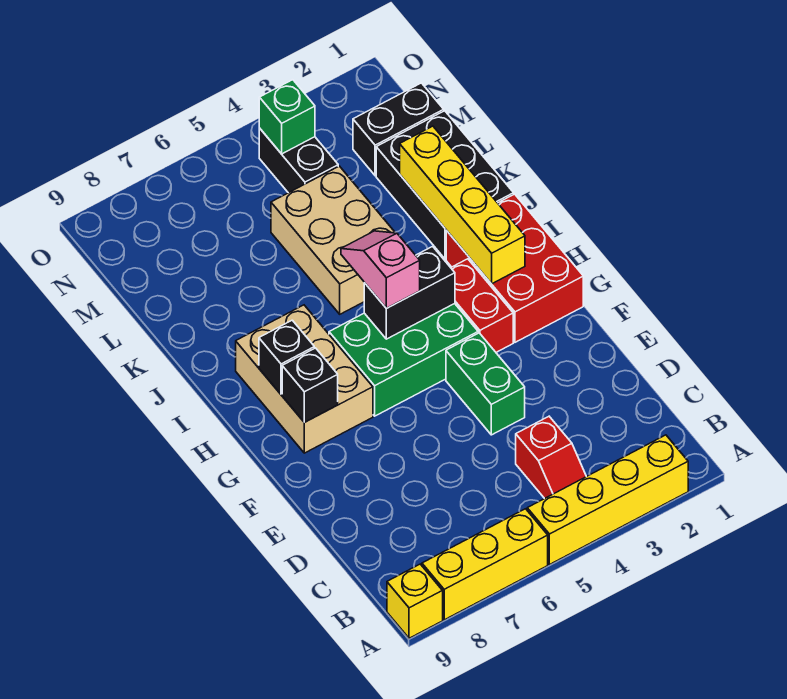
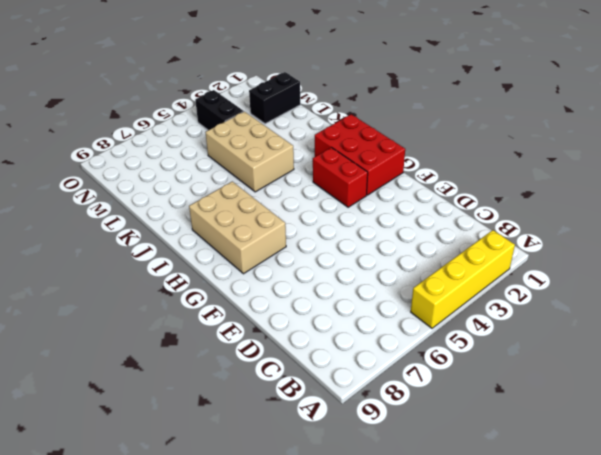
none -> yellow 1x3 brick [422,509,548,620]
none -> yellow 1x1 brick [387,564,443,638]
none -> red 1x2 slope [516,416,586,499]

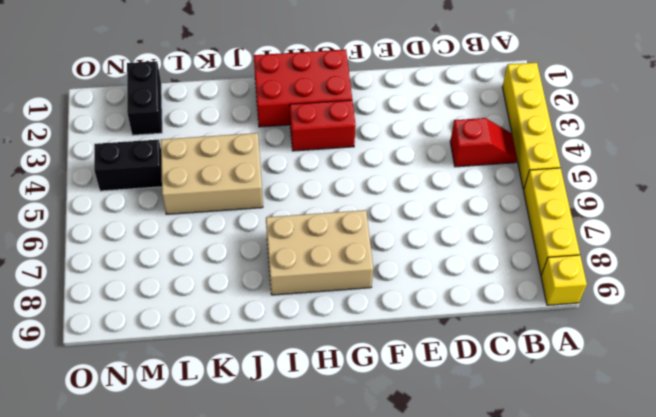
none -> green 1x2 brick [446,333,525,435]
none -> green 2x3 brick [329,304,478,416]
none -> black 2x3 brick [376,111,514,259]

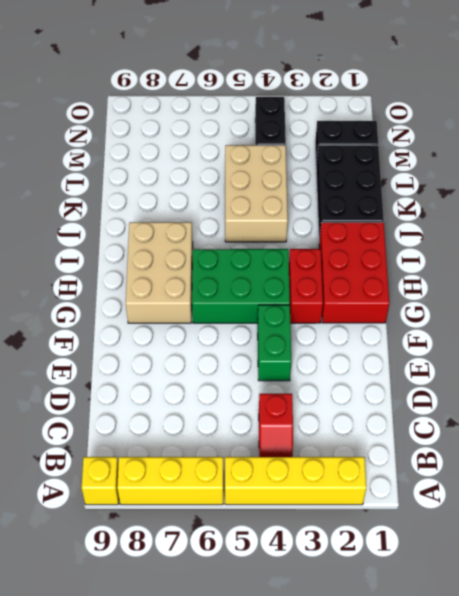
none -> black 1x1 brick [282,348,338,422]
none -> yellow 1x4 brick [400,126,525,284]
none -> black 1x2 brick [364,246,455,339]

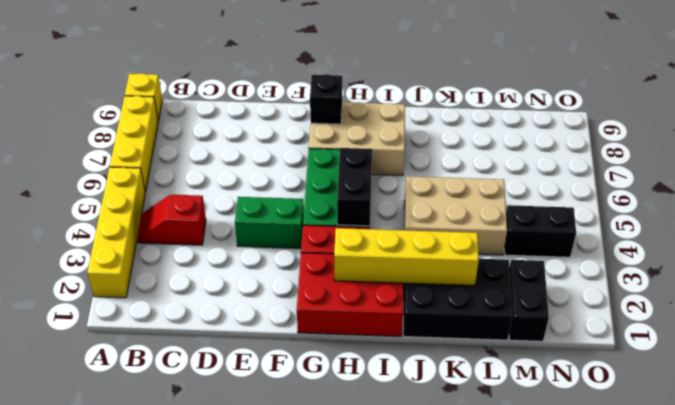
none -> black 1x1 brick [259,320,314,394]
none -> green 1x1 brick [259,80,315,154]
none -> pink 1x2 slope [341,231,420,308]

